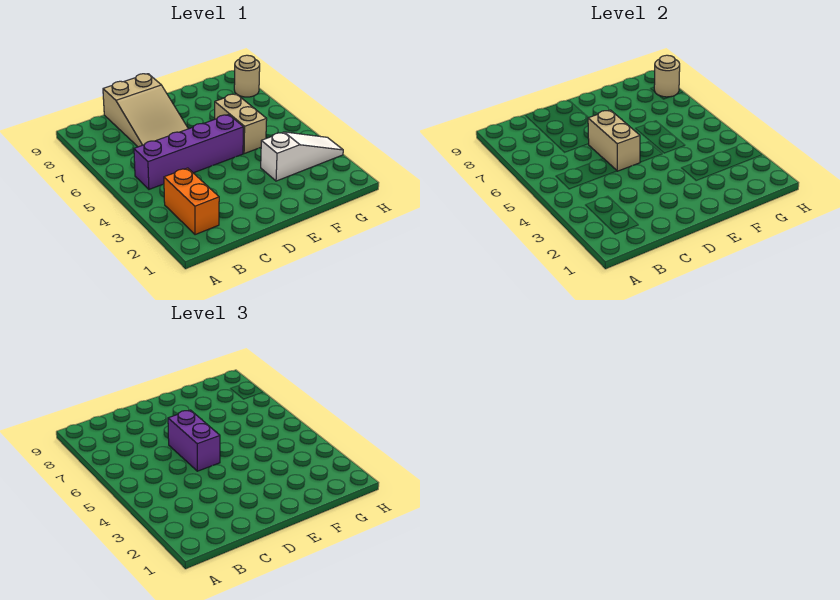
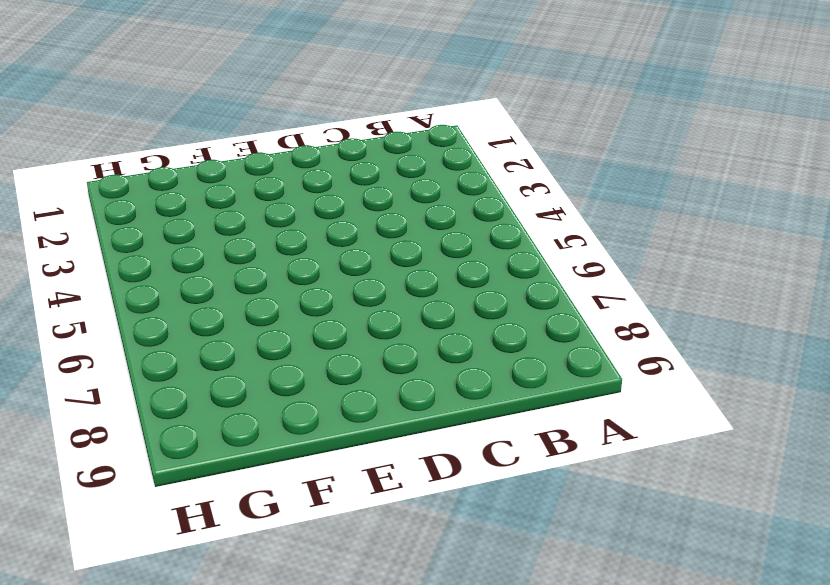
none -> orange 1x2 brick [164,168,219,235]
none -> purple 1x4 brick [134,115,243,189]

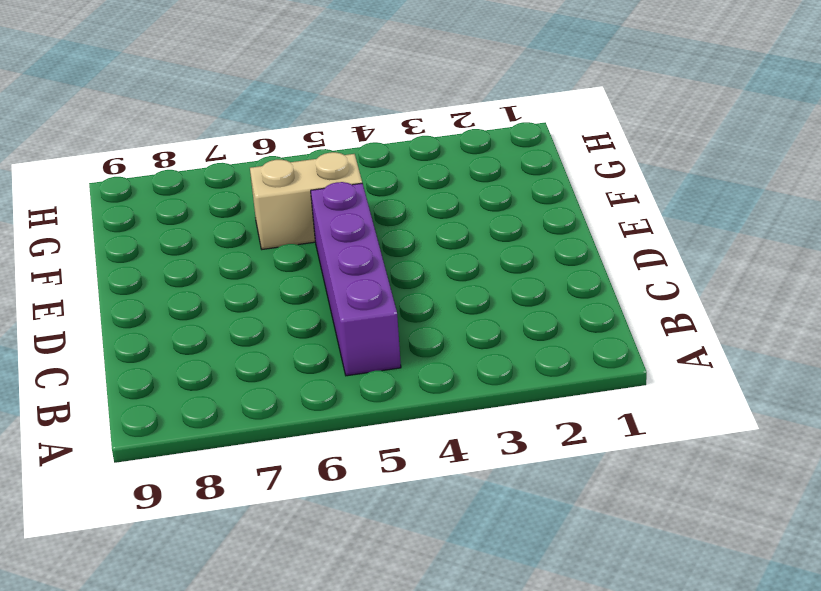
none -> orange 1x2 brick [164,168,219,235]
none -> tan 2x3 slope [103,74,188,147]

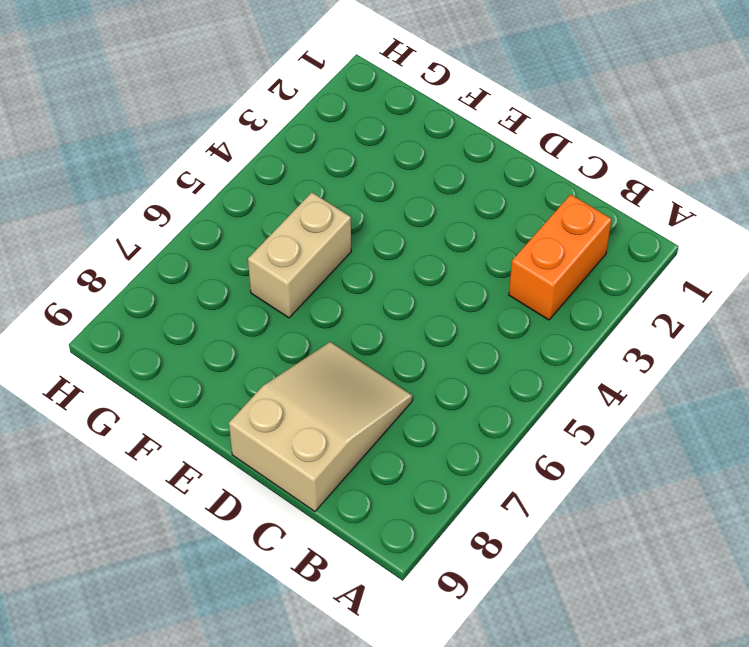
none -> purple 1x4 brick [134,115,243,189]
none -> white 1x3 slope [261,132,343,181]

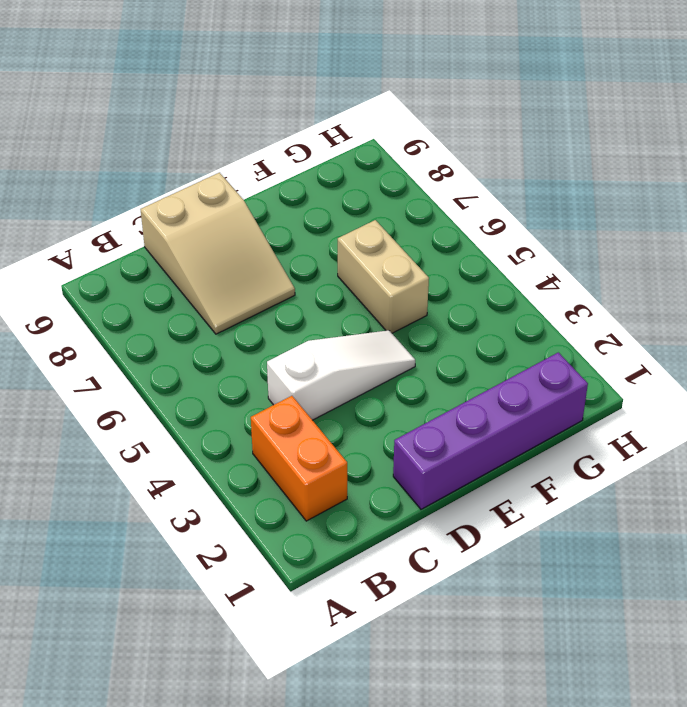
white 1x3 slope [267,330,415,420] -> white 1x3 slope moved to [261,132,343,181]
purple 1x4 brick [393,352,588,509] -> purple 1x4 brick moved to [134,115,243,189]
none -> tan 1x1 round brick [234,55,260,97]
none -> tan 1x2 brick [588,110,640,171]

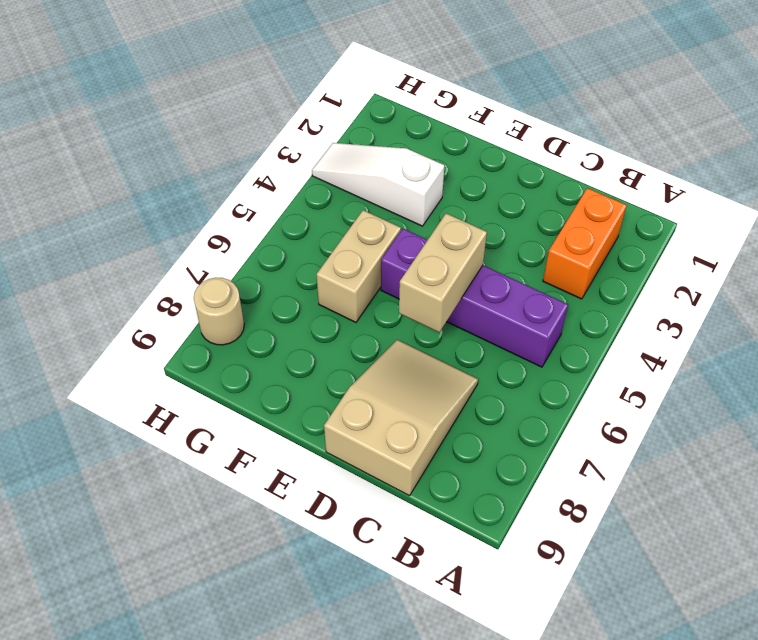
none -> tan 1x1 round brick [654,55,680,97]
none -> purple 1x2 brick [168,410,220,471]

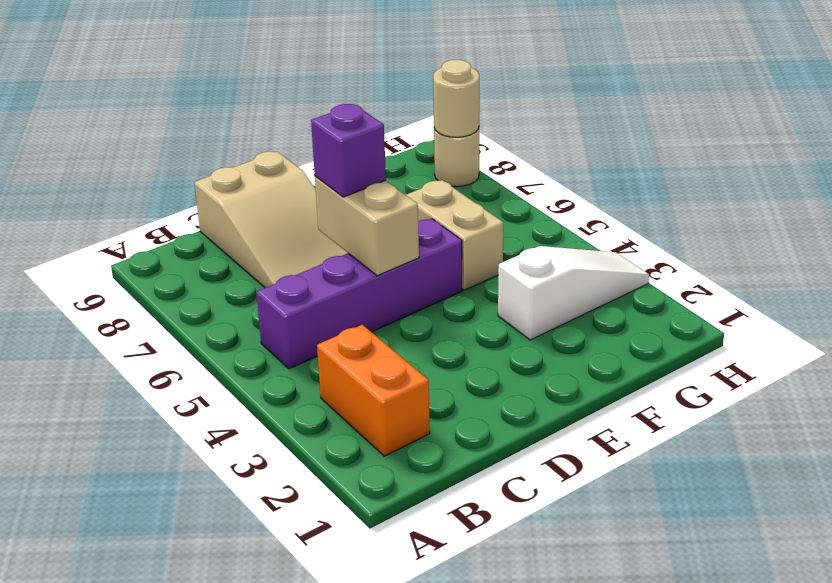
purple 1x1 brick [311,104,386,197] -> purple 1x2 brick [168,410,220,471]

